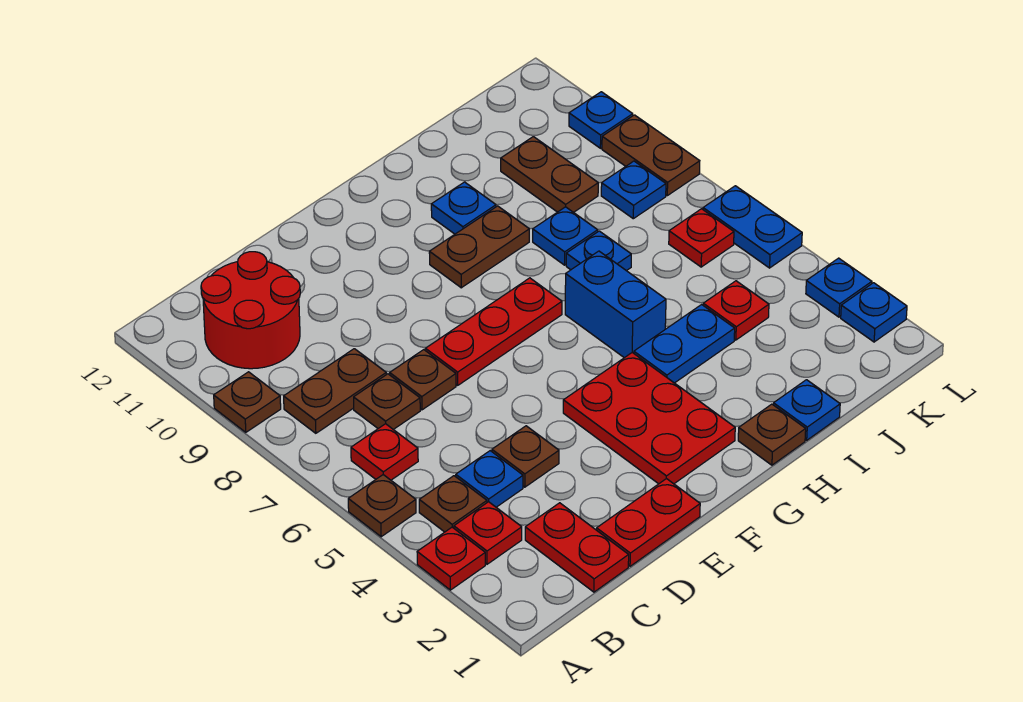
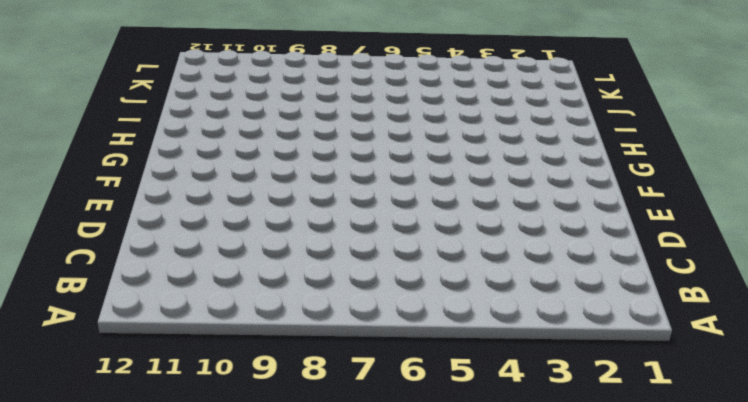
none -> red 1x1 plate [417,527,485,590]
none -> brown 1x1 plate [348,475,416,537]
none -> brown 1x1 plate [214,372,281,432]
none -> red 1x1 plate [454,502,522,564]

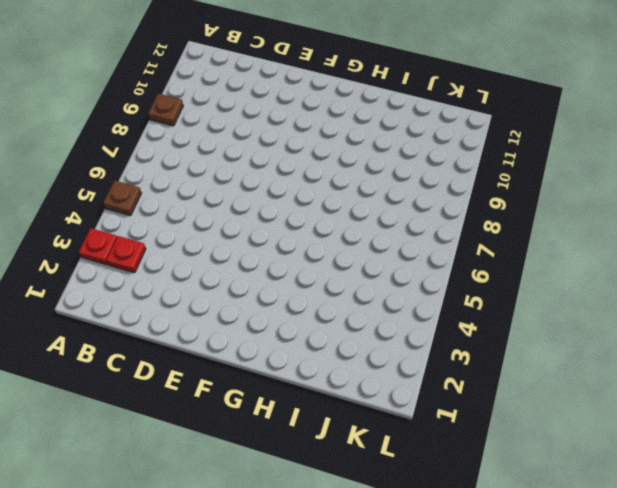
none -> brown 1x1 plate [419,476,487,532]
none -> red 1x1 plate [351,424,418,480]
none -> brown 1x2 plate [284,349,386,433]
none -> red 2x2 round brick [201,252,300,369]

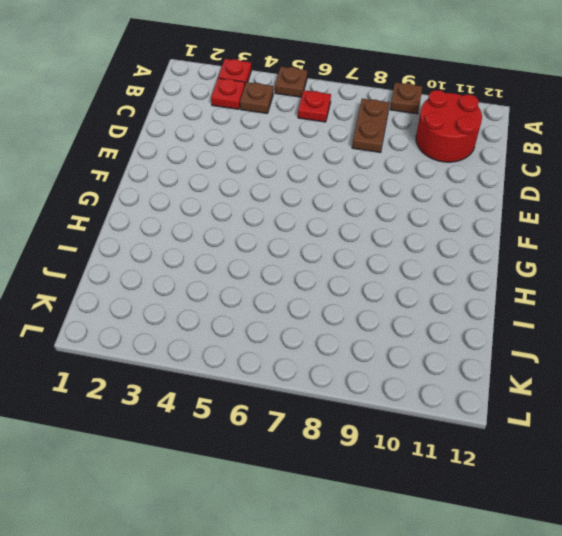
none -> red 1x2 plate [525,503,629,592]
none -> blue 1x1 plate [456,451,523,507]
none -> brown 1x1 plate [354,374,420,430]
none -> red 1x2 plate [597,479,700,566]

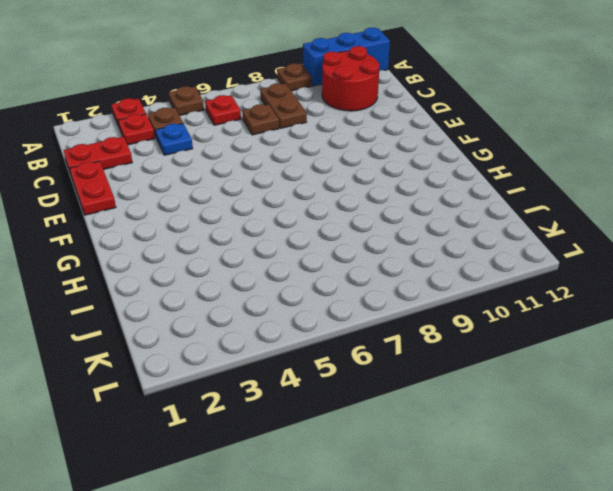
blue 1x3 brick [303,28,390,86] -> none
none -> brown 1x1 plate [492,426,559,487]
none -> brown 1x1 plate [390,350,456,410]
none -> red 1x3 plate [426,278,562,385]
none -> red 2x3 plate [563,353,735,484]

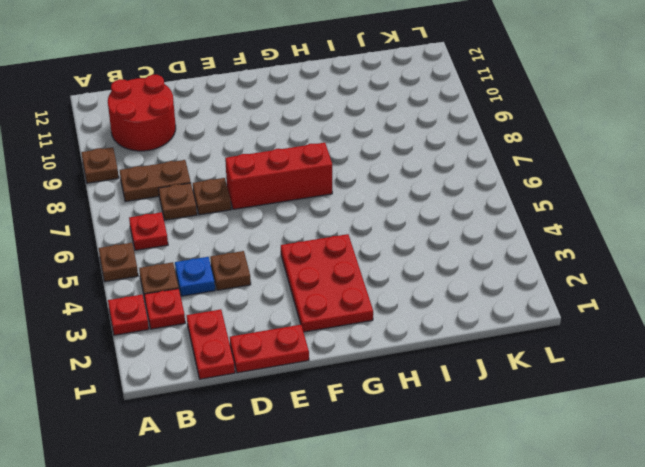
red 1x3 brick [225,143,332,209] -> red 1x3 plate [426,278,562,385]
none -> brown 1x2 plate [429,206,529,288]
none -> brown 1x1 plate [738,404,806,465]
none -> blue 1x2 plate [634,305,735,383]
none -> blue 1x2 brick [565,251,666,358]

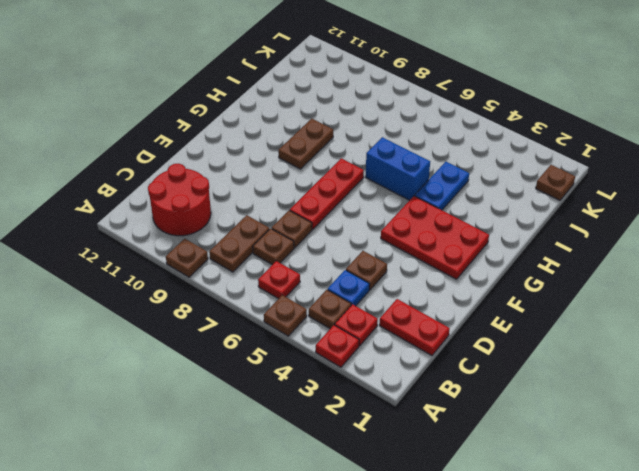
brown 1x1 plate [536,165,575,200] -> brown 1x1 plate moved to [738,404,806,465]
none -> red 1x2 plate [597,479,700,566]
none -> blue 1x1 plate [431,182,496,234]
none -> blue 1x1 plate [773,380,840,440]
none -> blue 1x1 plate [566,231,631,271]

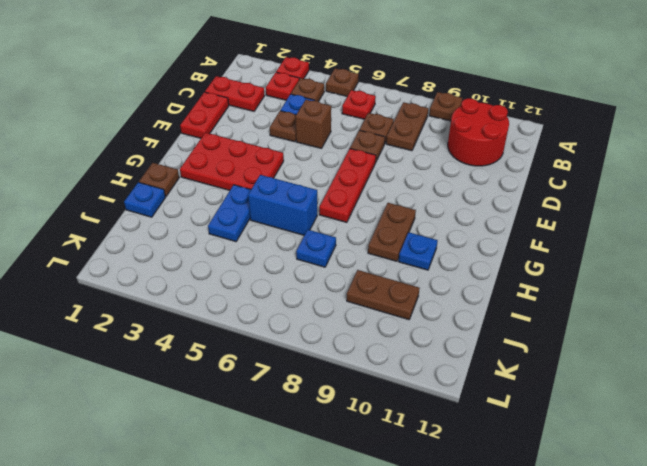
brown 1x1 brick [295,100,331,148] -> none
none -> blue 1x1 plate [533,207,598,265]
none -> red 1x1 plate [703,281,769,340]
none -> red 1x1 plate [669,209,734,267]
none -> blue 1x1 plate [601,161,666,219]

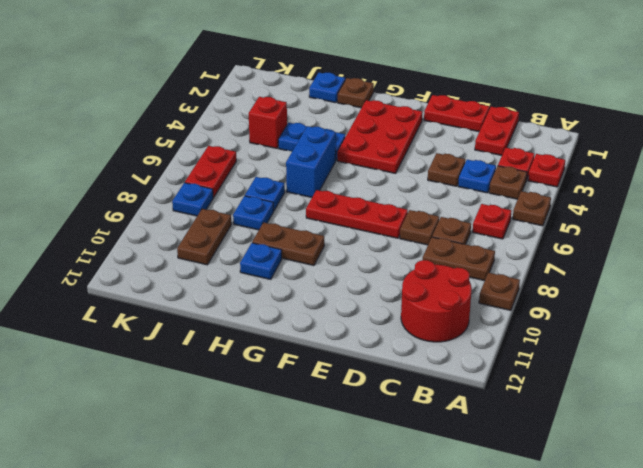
red 1x1 brick [249,97,287,148] -> red 1x1 plate [703,281,769,340]
red 1x2 plate [185,146,236,198] -> red 1x1 plate [669,209,734,267]
none -> blue 1x1 plate [841,283,907,342]
none -> blue 1x1 plate [806,258,872,317]
none -> blue 1x2 plate [703,186,802,268]
none -> brown 1x2 plate [602,115,700,196]

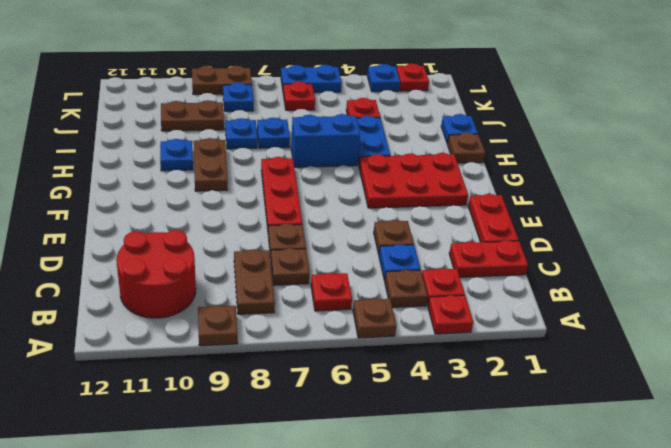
red 1x1 plate [397,64,429,91] -> blue 1x1 plate [841,283,907,342]
none -> blue 1x1 plate [569,92,633,148]

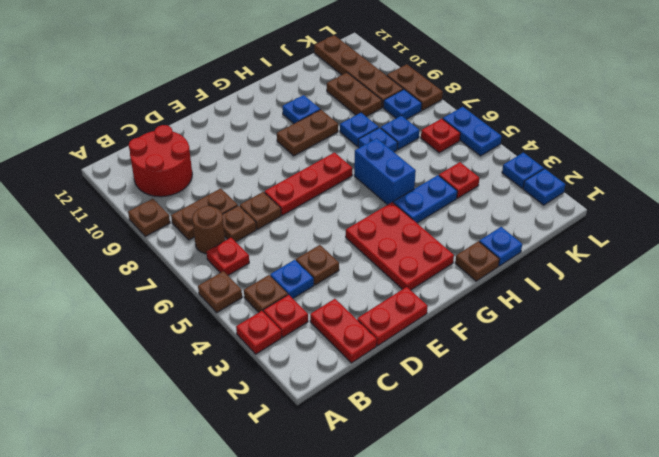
brown 1x1 round brick [192,206,225,254] -> none
blue 1x1 plate [381,116,419,149] -> blue 1x1 plate moved to [569,92,633,148]
brown 1x4 plate [314,35,403,107] -> none

